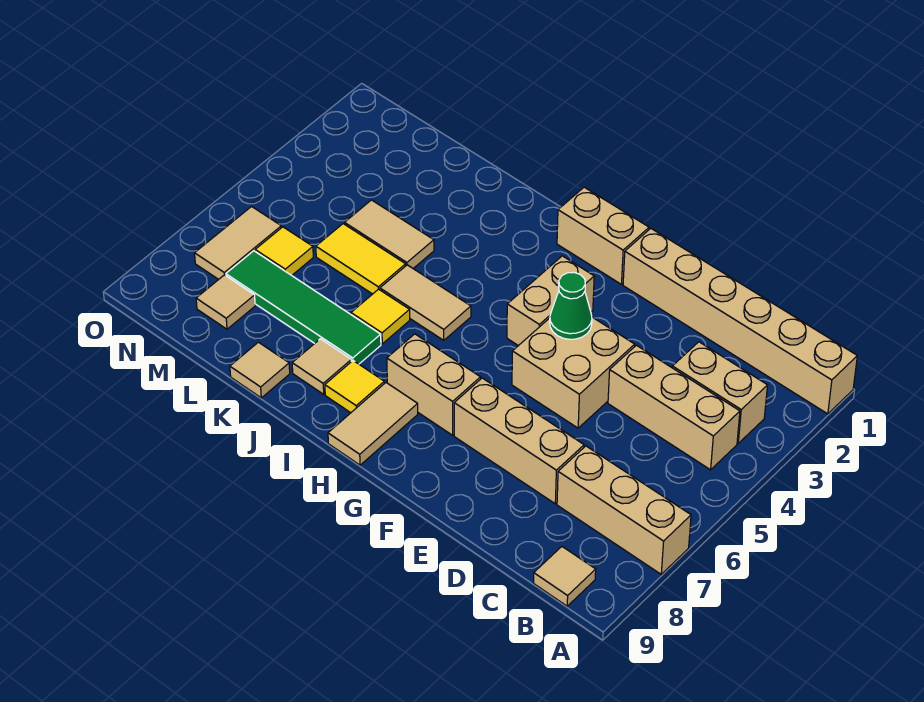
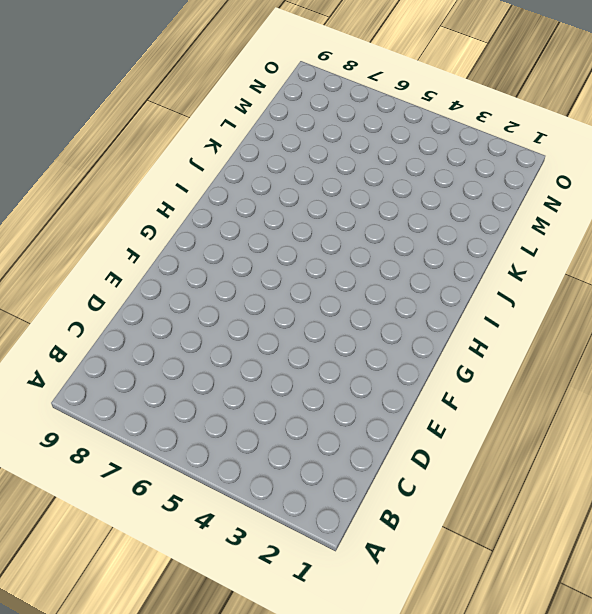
none -> tan 1x6 brick [623,228,857,414]
none -> tan 1x3 brick [557,446,691,574]
none -> tan 1x2 brick [672,342,768,443]

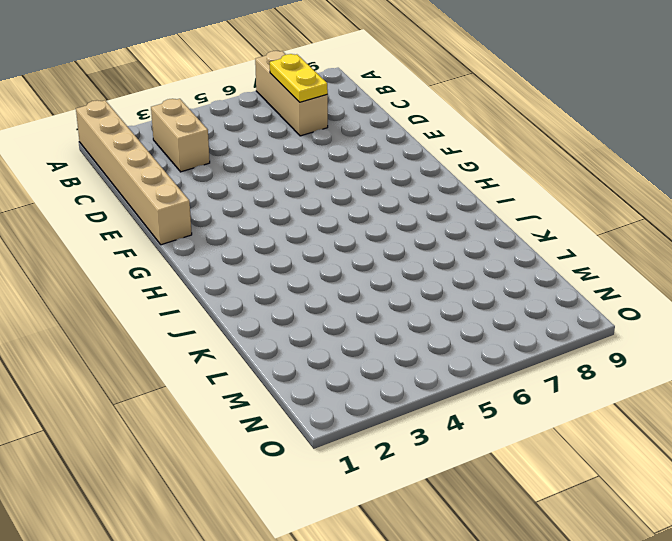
yellow 1x2 plate [270,54,328,102] -> none
none -> tan 1x3 brick [608,345,740,470]
none -> tan 1x1 tile [534,547,596,606]
none -> tan 1x3 brick [454,378,584,504]

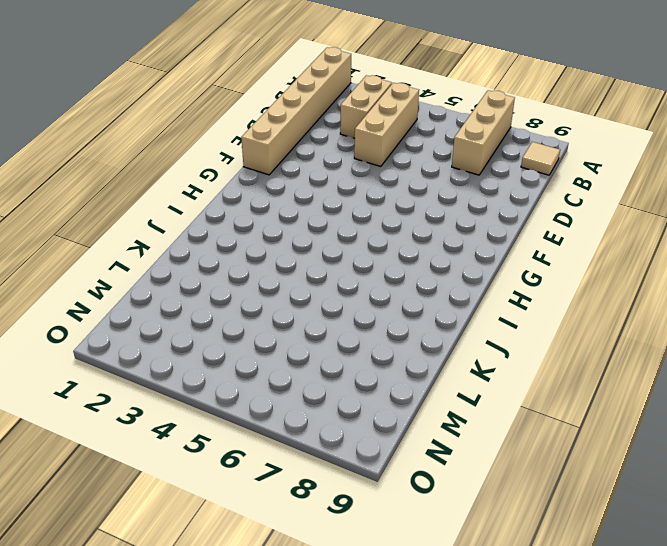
none -> tan 1x3 brick [454,378,584,504]
none -> tan 2x2 brick [512,317,635,428]
none -> tan 1x2 brick [557,187,649,284]

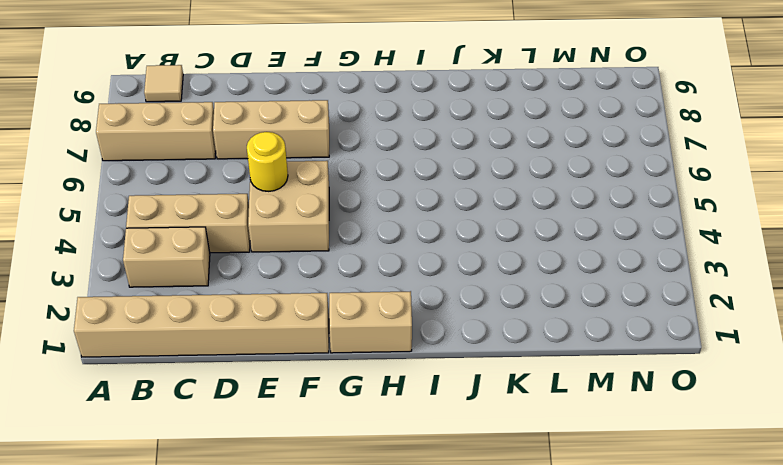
yellow 1x1 round brick [247,132,288,191] -> none
none -> tan 1x2 brick [507,256,594,346]
none -> tan 1x2 brick [387,334,481,435]
none -> tan 1x2 tile [328,383,418,465]

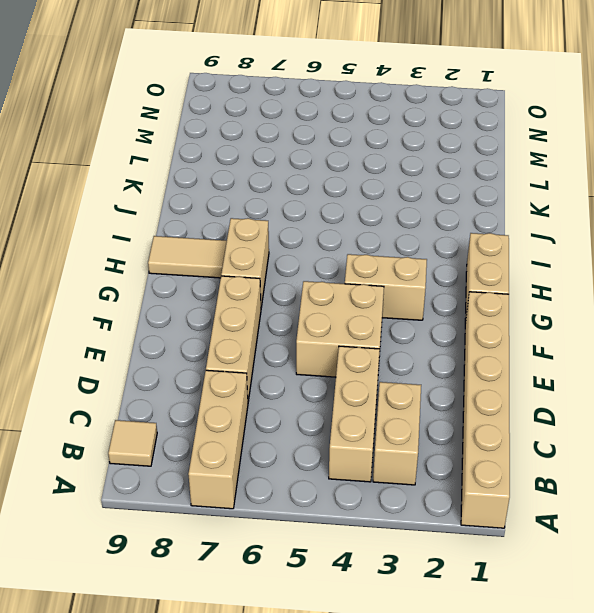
none -> tan 1x2 tile [380,265,471,340]
none -> yellow 1x1 tile [325,361,384,413]
none -> yellow 1x1 tile [351,289,410,344]

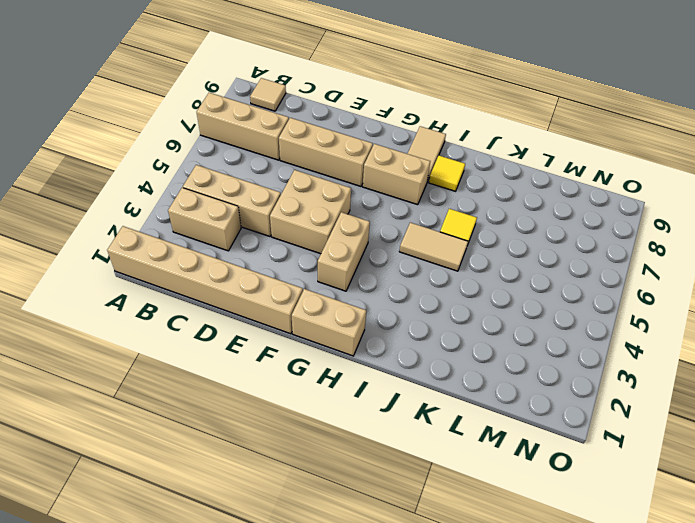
none -> green 1x4 tile [226,251,381,364]
none -> tan 1x1 tile [292,339,351,394]
none -> tan 1x2 tile [345,200,434,268]

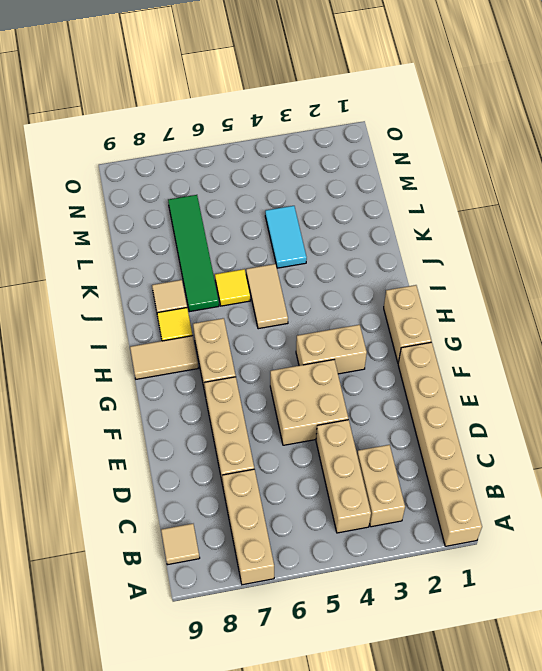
cyan 1x2 tile [265,206,307,268] -> tan 1x2 tile [345,200,434,268]
none -> yellow 1x2 tile [316,224,406,294]
none -> tan 1x1 tile [230,342,290,398]
none -> yellow 1x1 tile [255,227,313,275]

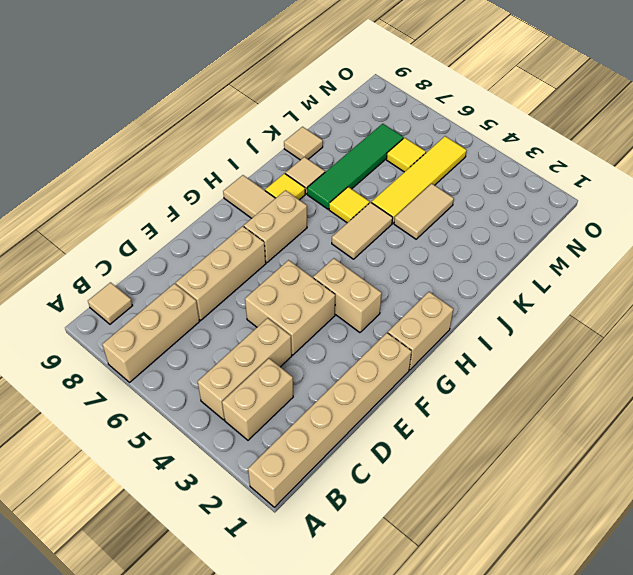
yellow 1x4 tile [372,136,467,223] -> yellow 1x2 tile [316,224,406,294]
none -> tan 1x1 tile [196,275,255,329]
none -> tan 1x2 tile [195,207,281,279]
none -> green 1x1 cone [550,273,592,339]

